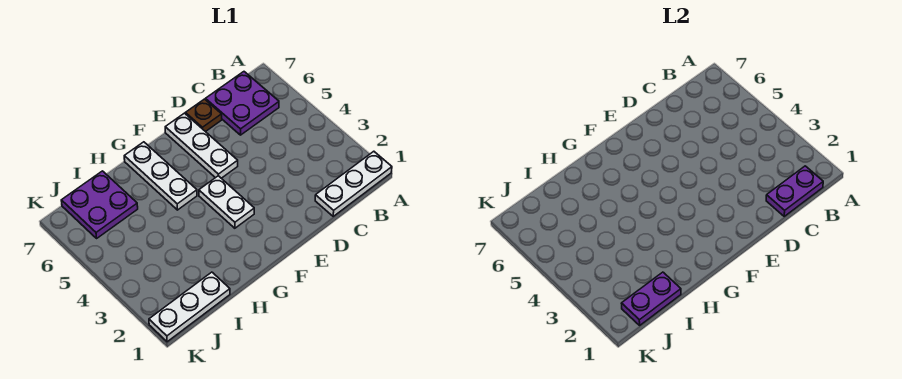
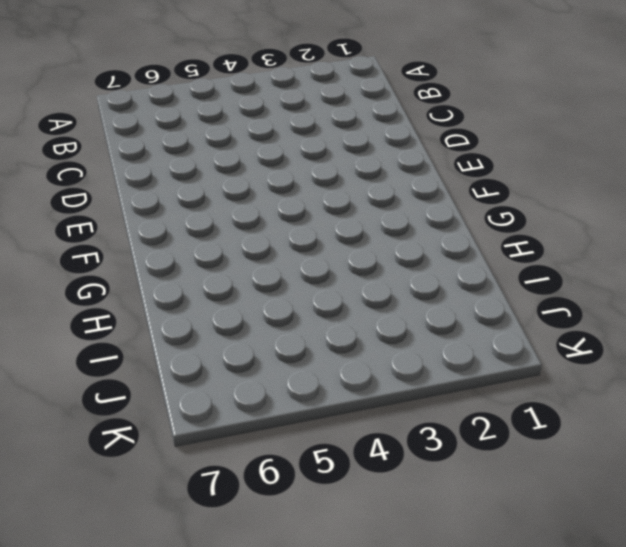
none -> white 1x3 plate [315,151,392,216]
none -> purple 2x2 plate [205,72,279,135]

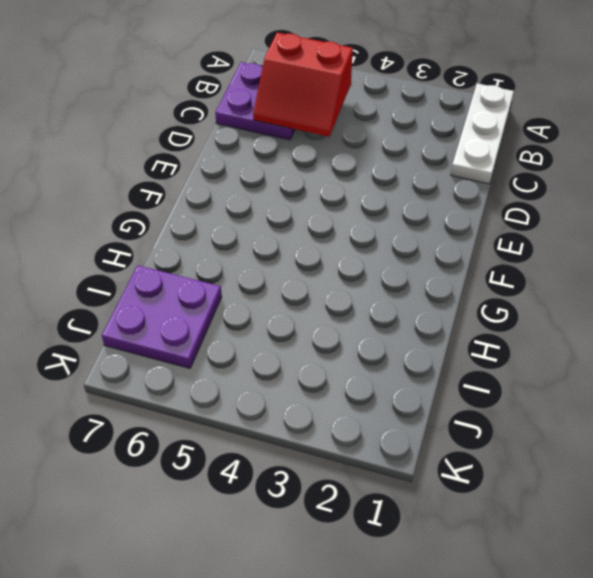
red 2x2 slope [253,33,353,137] -> none
none -> brown 1x1 plate [185,99,222,132]
none -> white 1x3 plate [165,113,238,178]

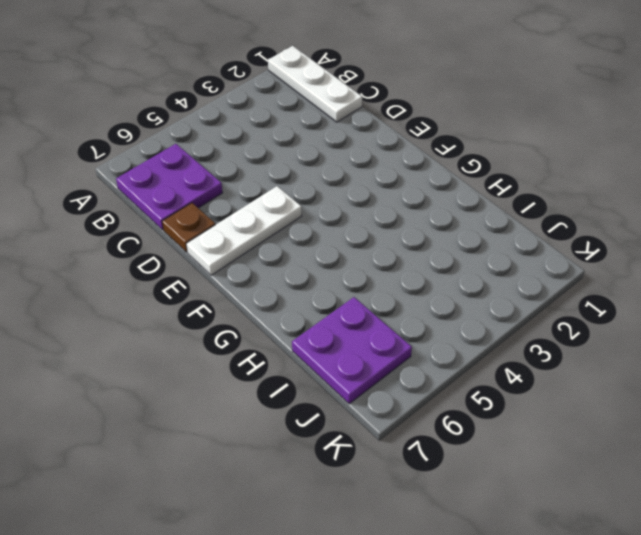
none -> white 1x2 plate [199,176,254,228]
none -> white 1x3 plate [124,142,197,210]

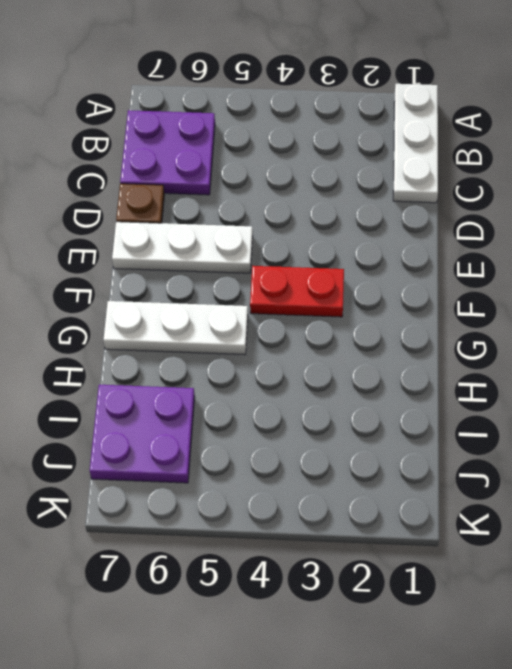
red 1x2 plate [250,266,344,317] -> white 1x2 plate [199,176,254,228]
none -> white 1x3 plate [149,272,230,342]
none -> purple 1x2 plate [766,166,823,216]

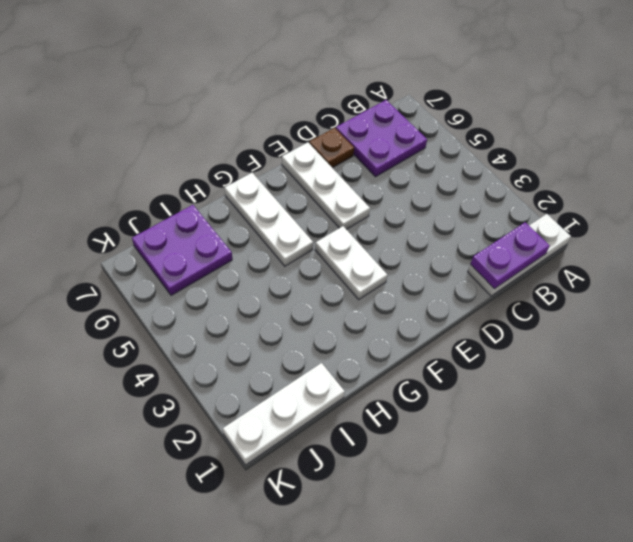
none -> purple 1x2 plate [621,272,681,325]

